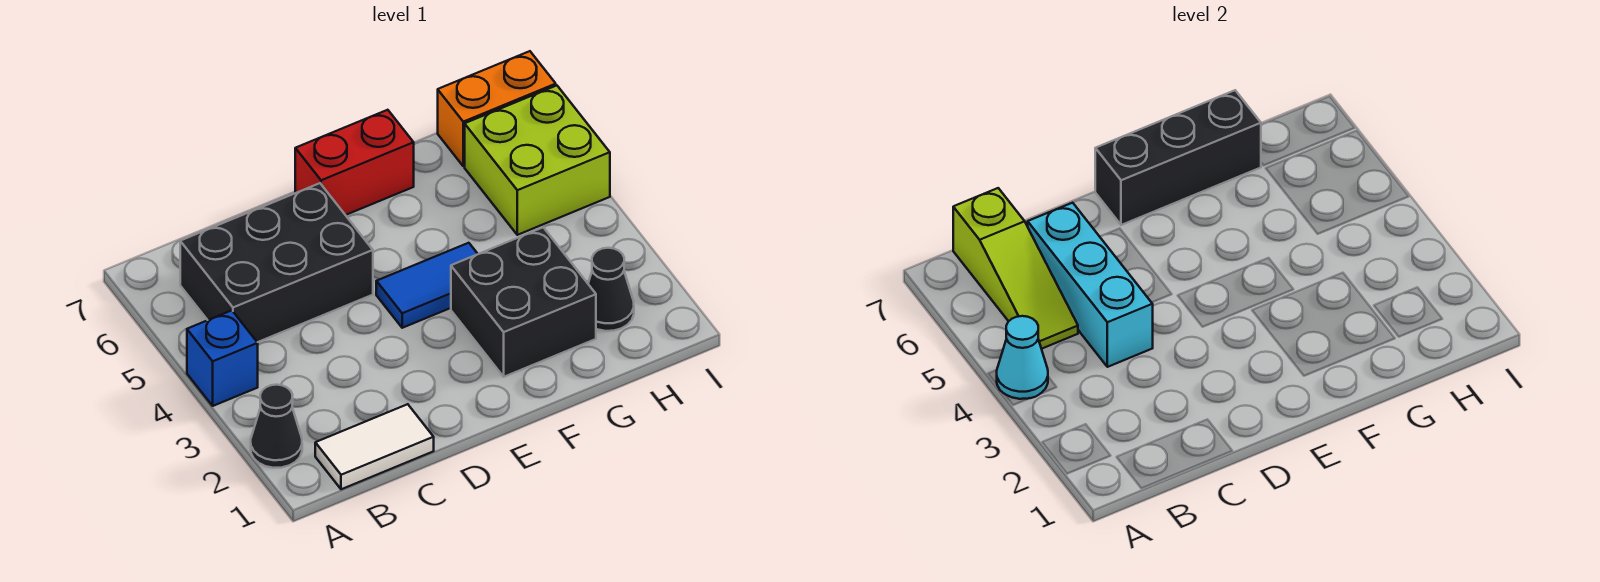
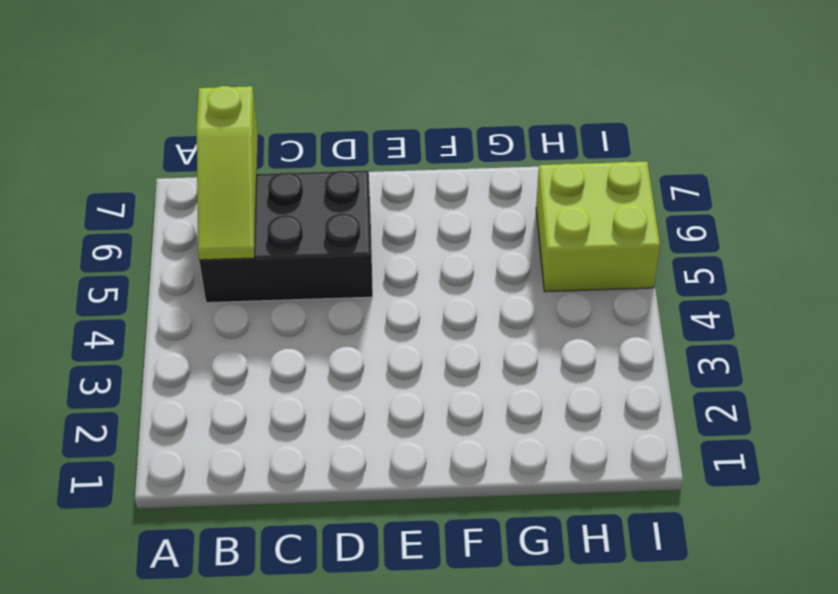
none -> black 1x1 cone [251,385,302,468]
none -> blue 1x1 brick [187,310,258,406]
none -> white 1x2 tile [315,404,434,489]

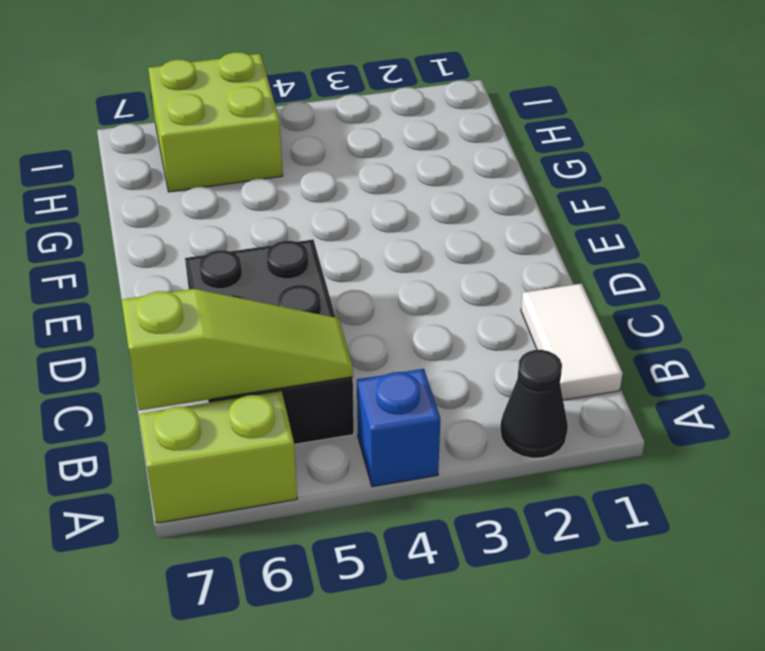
lime 1x2 brick [139,391,297,523] -> none
none -> blue 1x2 tile [376,243,478,328]
none -> red 1x2 brick [295,110,414,215]
none -> black 2x2 brick [451,227,596,377]

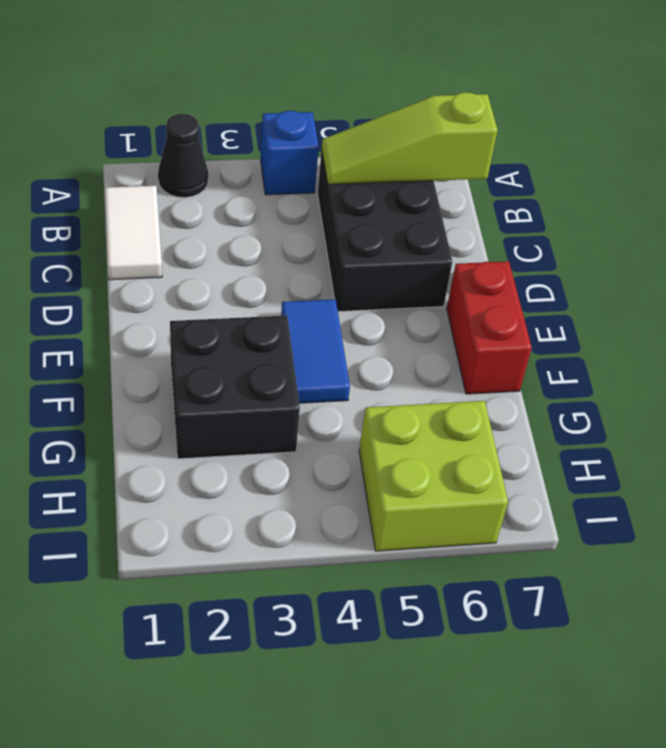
none -> black 1x1 cone [588,248,634,331]
none -> orange 1x2 brick [438,51,556,166]
none -> cyan 1x1 cone [997,316,1048,399]

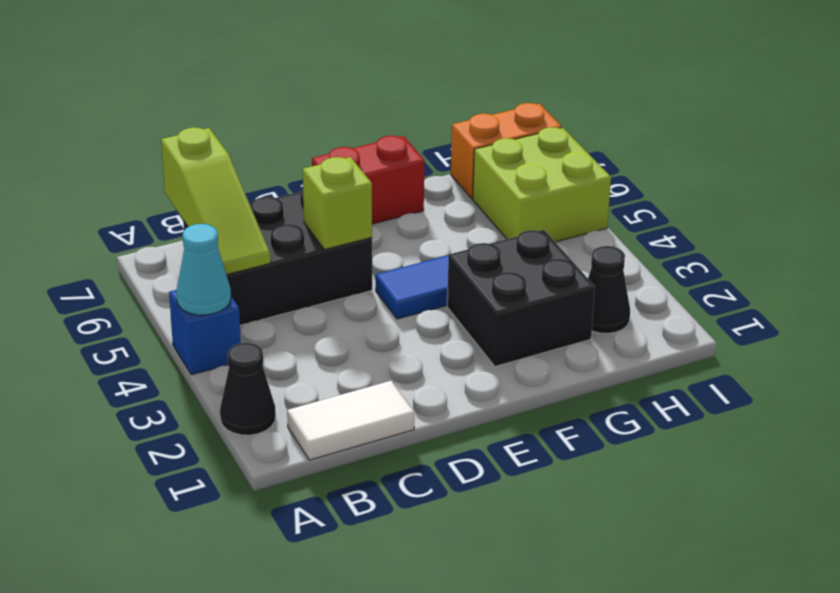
lime 1x1 brick [303,157,372,250] -> none
none -> cyan 1x3 brick [1028,203,1153,367]
none -> black 1x3 brick [1095,90,1261,225]

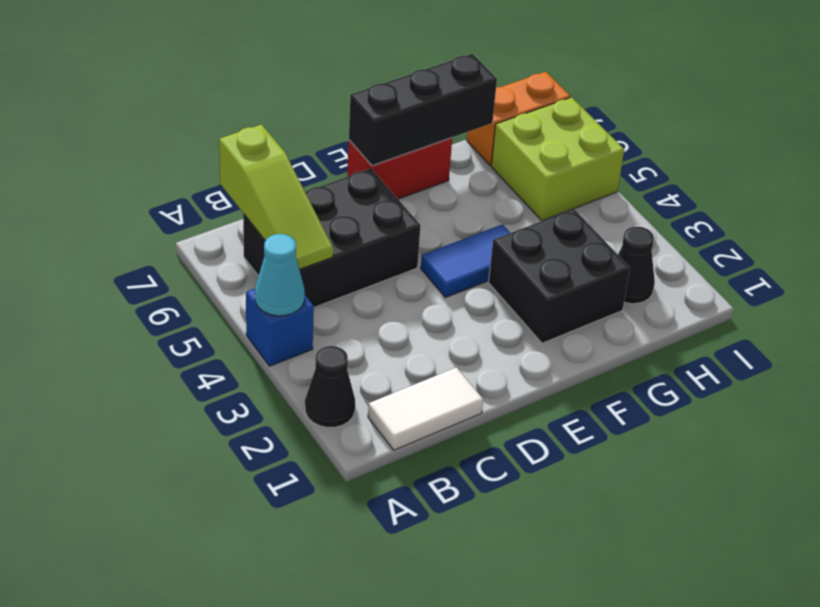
none -> cyan 1x3 brick [1028,203,1153,367]

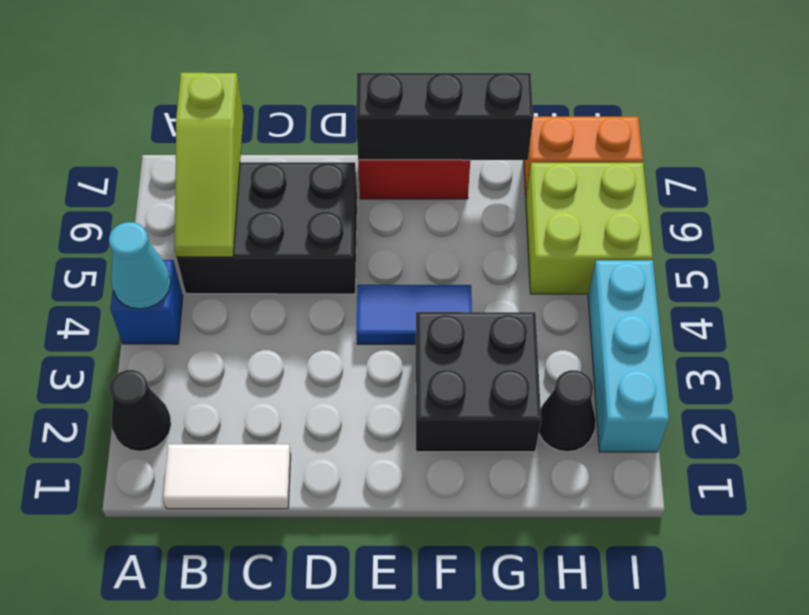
cyan 1x3 brick [588,260,669,452] -> cyan 1x3 brick moved to [1028,203,1153,367]

